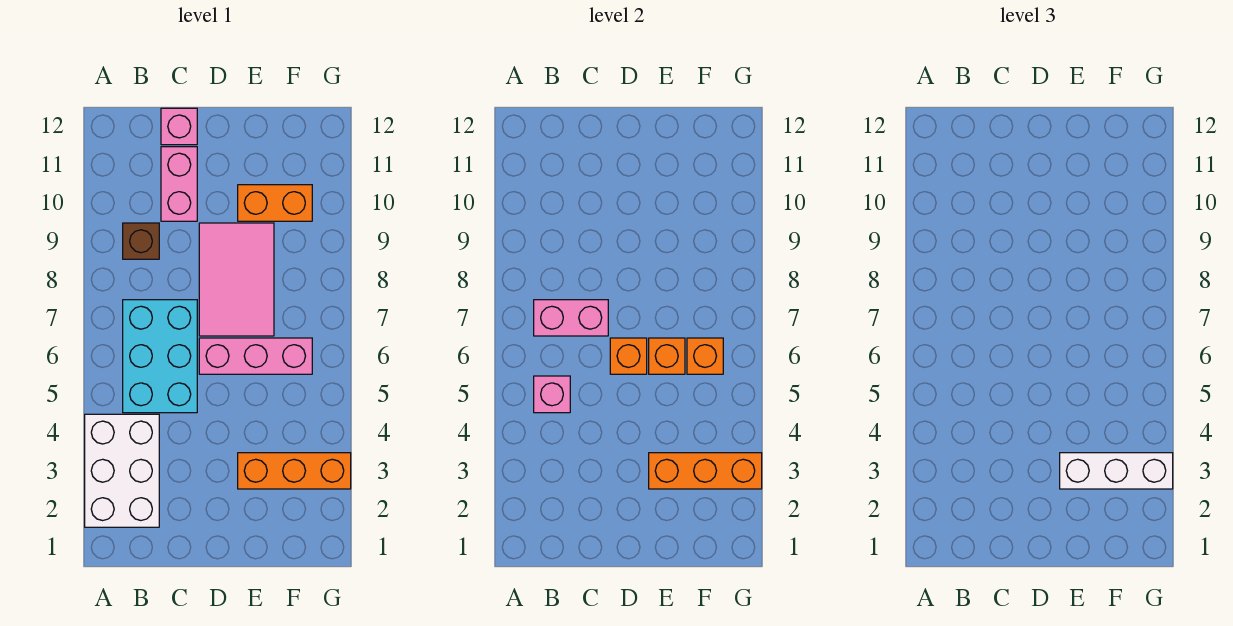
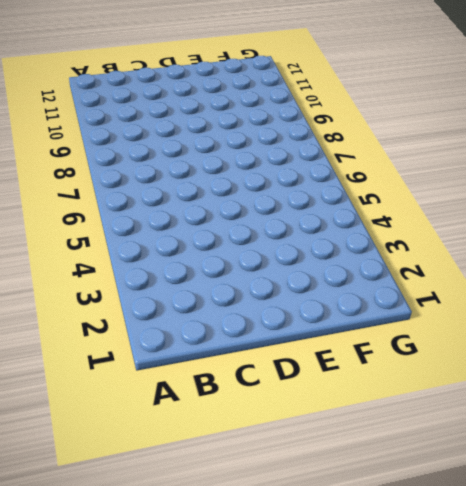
none -> white 2x3 brick [85,414,159,527]
none -> cyan 2x3 brick [123,300,197,413]
none -> brown 1x1 brick [123,223,159,259]

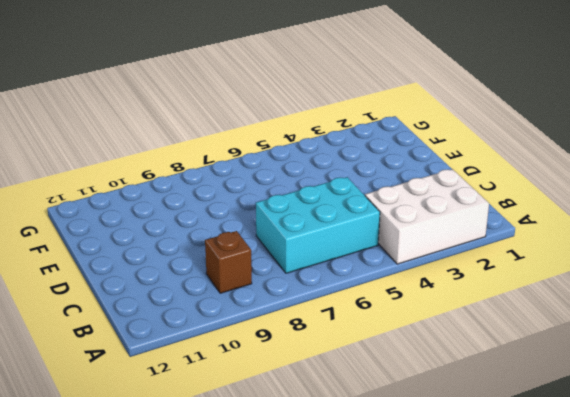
none -> pink 1x2 brick [161,147,197,221]
none -> pink 1x1 brick [161,108,197,145]
none -> pink 1x3 brick [199,338,312,374]

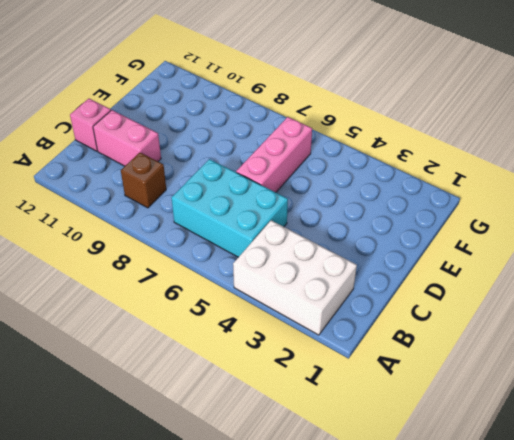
none -> pink 2x3 tile [199,223,274,336]
none -> orange 1x3 brick [238,453,351,489]
none -> orange 1x2 brick [238,185,312,221]

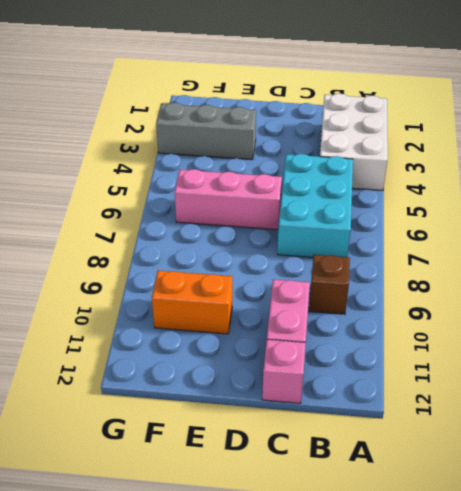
grey 1x3 brick [156,103,256,160] -> orange 1x3 brick [238,453,351,489]
none -> pink 2x3 tile [199,223,274,336]
none -> pink 1x1 brick [534,376,570,413]
none -> pink 1x2 brick [534,300,608,336]

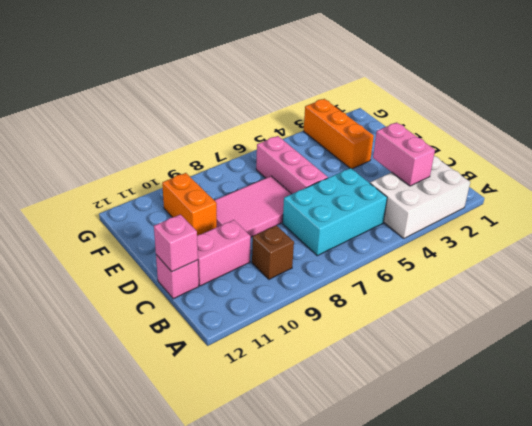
pink 1x2 brick [373,122,435,186] -> pink 1x2 brick moved to [534,300,608,336]
pink 1x1 brick [154,214,198,272] -> pink 1x1 brick moved to [534,376,570,413]
none -> orange 1x1 brick [610,338,647,374]
none -> orange 1x3 brick [649,453,762,489]
none -> orange 1x1 brick [649,338,685,374]

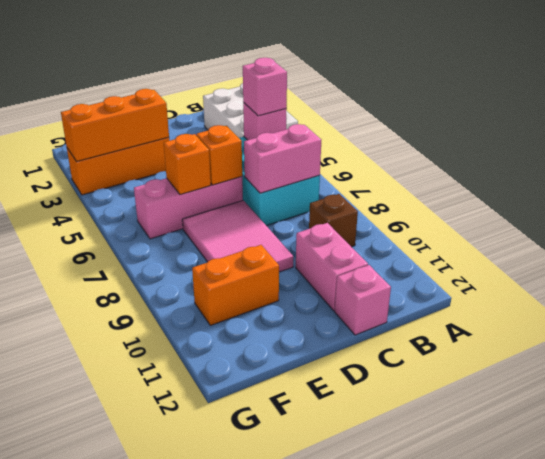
pink 1x1 brick [243,58,287,116] -> none
none -> orange 1x1 brick [687,338,723,374]
none -> white 1x3 brick [1060,453,1173,489]

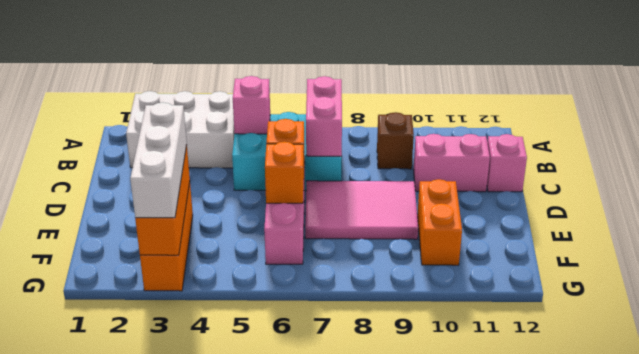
none -> orange 1x1 brick [687,338,723,374]

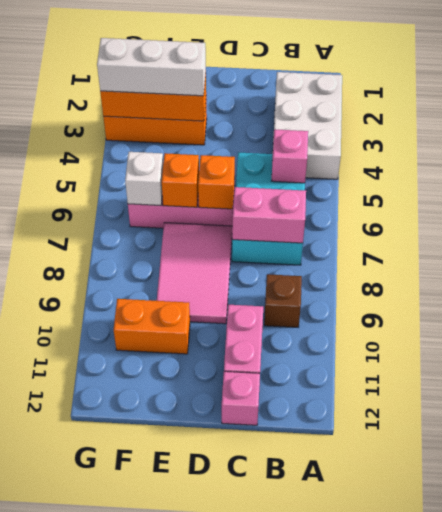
white 1x1 brick [125,152,163,205] -> orange 1x1 brick [687,338,723,374]

